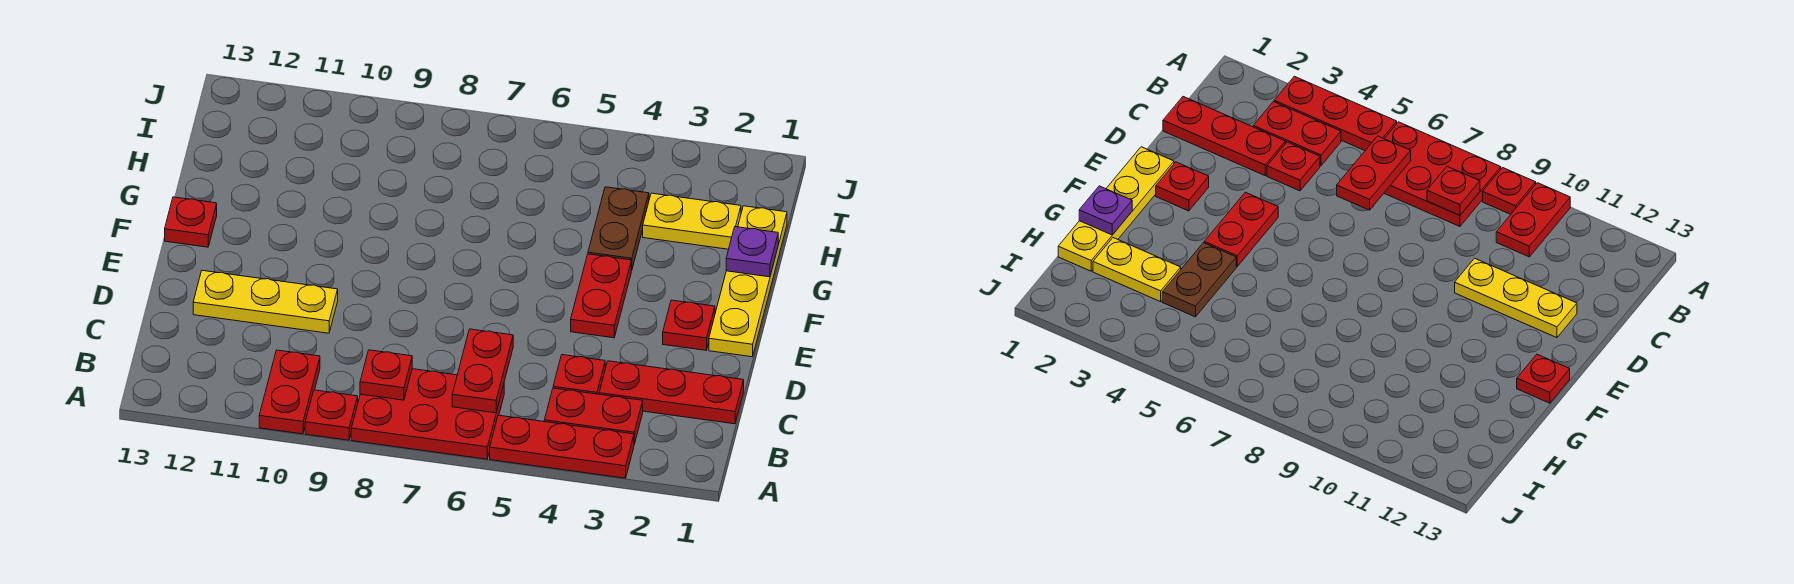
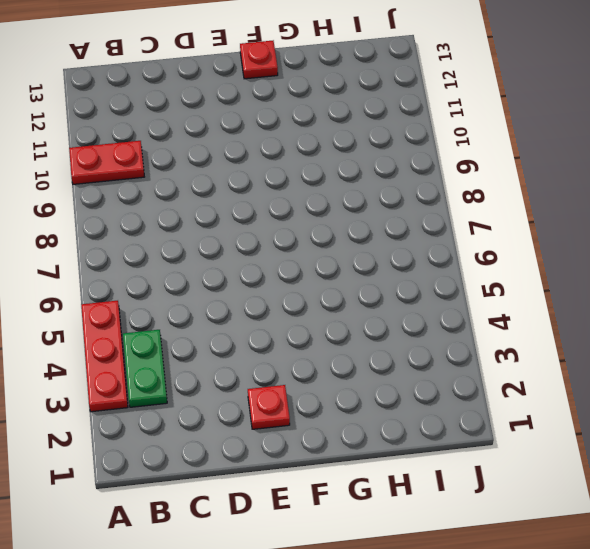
green 1x2 plate [123,330,167,407] -> red 1x2 plate [544,388,643,444]
none -> red 2x3 plate [351,369,504,459]
none -> red 1x1 plate [305,390,358,440]
none -> red 1x3 plate [599,361,744,424]

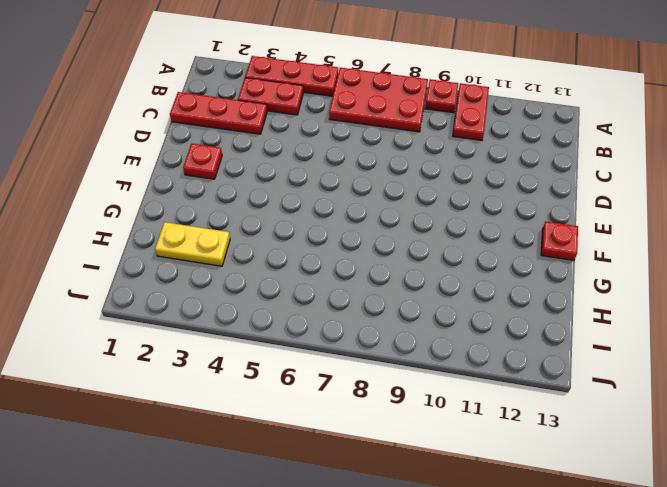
none -> red 1x1 plate [553,355,605,394]
none -> yellow 1x3 plate [193,270,338,333]
none -> yellow 1x4 plate [709,206,787,357]

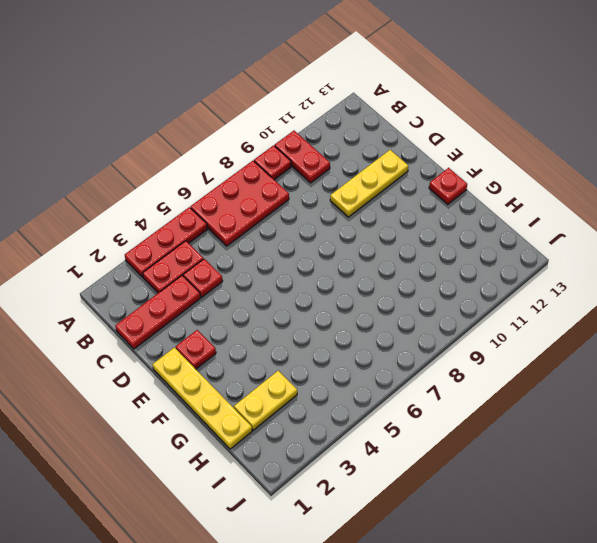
none -> red 1x2 plate [571,254,631,338]
none -> brown 1x2 plate [588,187,649,271]
none -> red 1x2 plate [452,329,513,413]

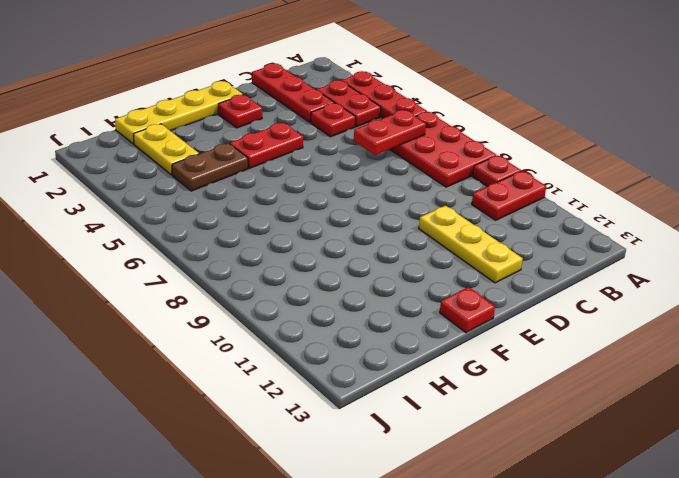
none -> red 1x1 plate [360,350,412,400]
none -> purple 1x1 plate [726,227,778,277]

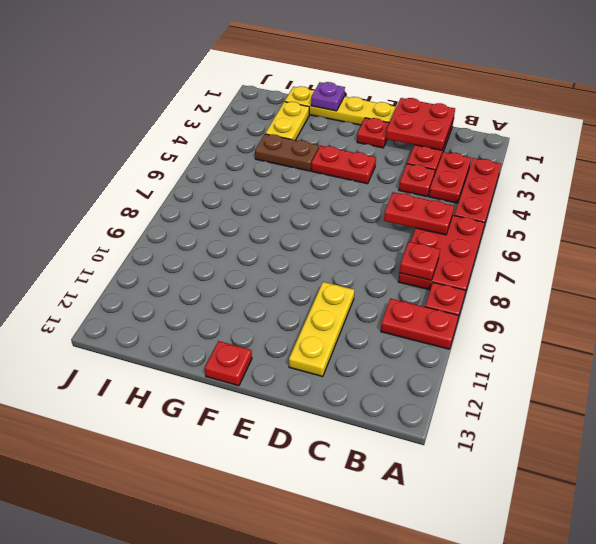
red 2x2 plate [386,98,455,150] -> none

